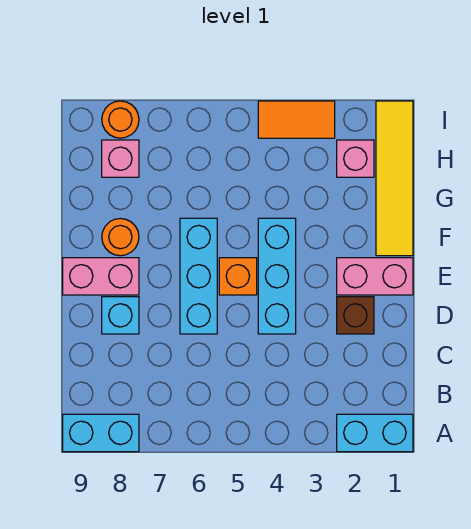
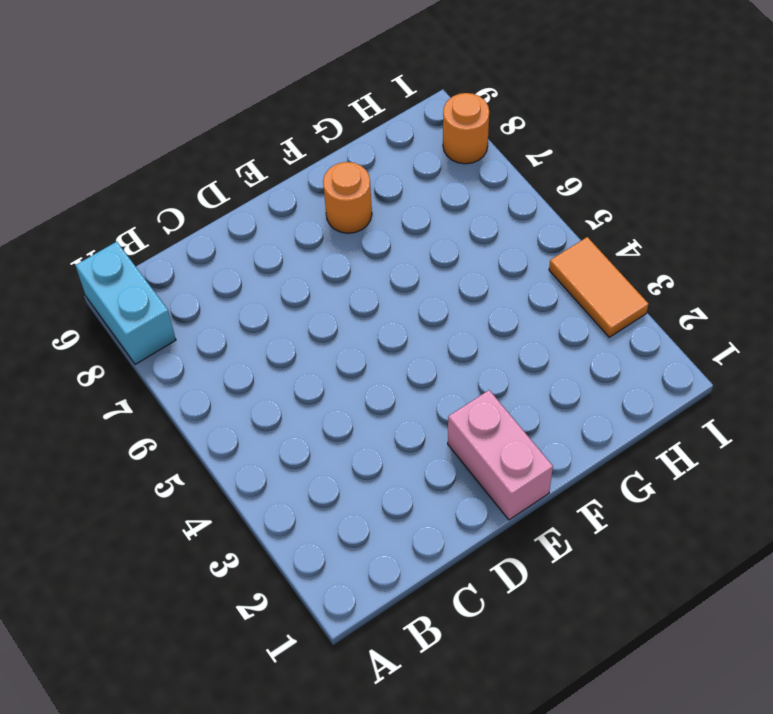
none -> cyan 1x2 brick [337,414,413,452]
none -> brown 1x1 brick [337,297,374,334]
none -> cyan 1x3 brick [258,218,296,334]

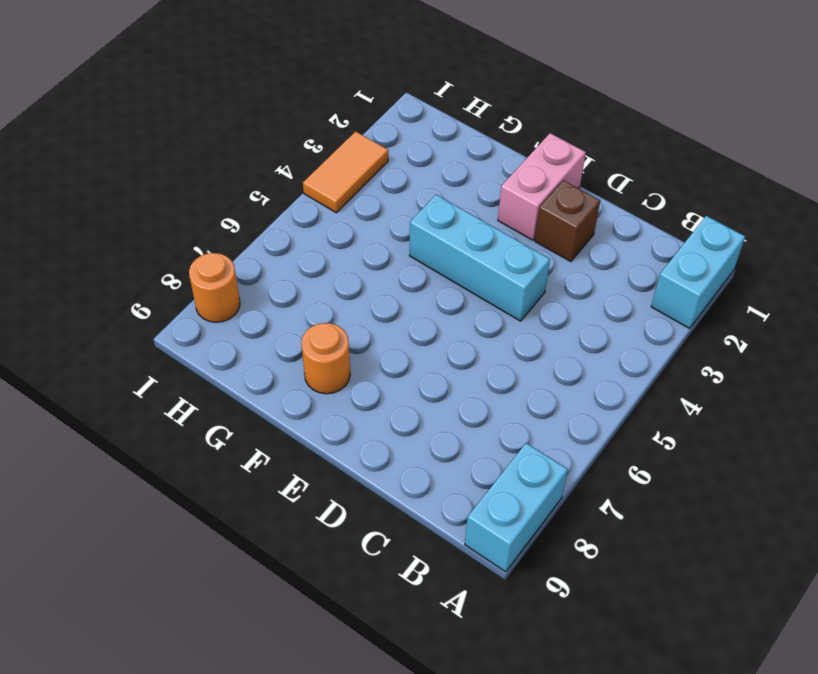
none -> cyan 1x3 brick [180,218,217,334]
none -> cyan 1x1 brick [102,297,139,334]
none -> orange 1x1 brick [219,258,257,295]

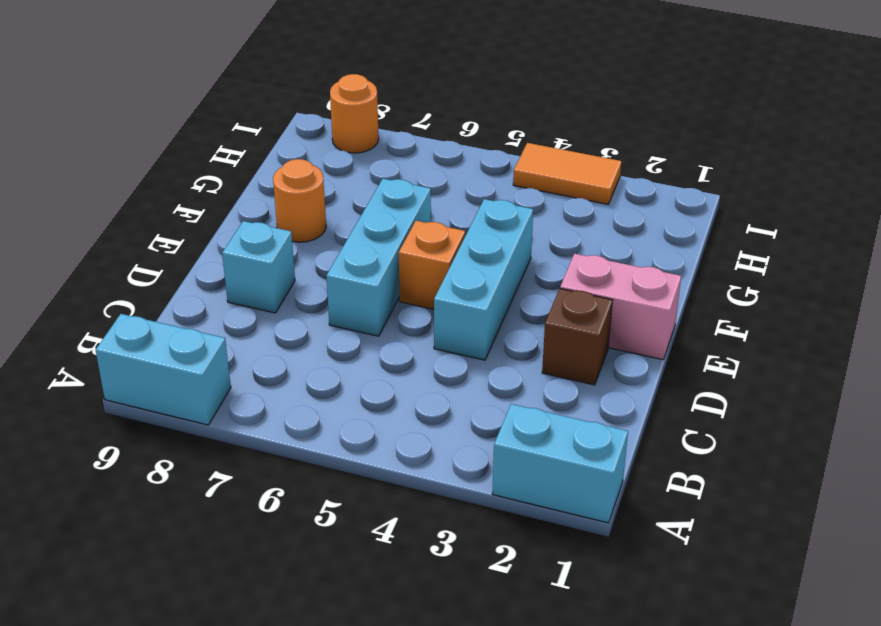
none -> pink 1x2 brick [63,258,139,295]
none -> yellow 1x4 tile [376,101,413,256]
none -> pink 1x1 brick [337,140,374,177]

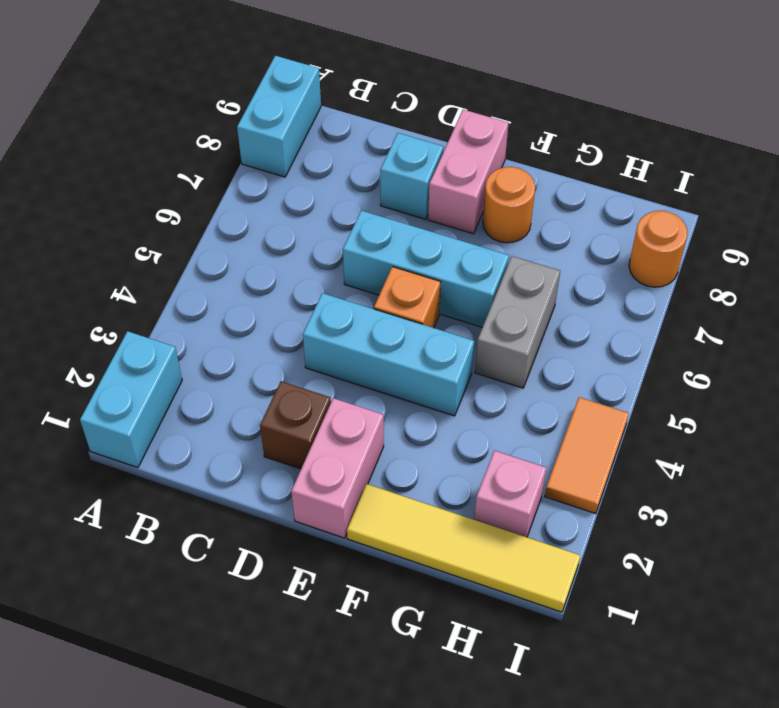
grey 1x2 brick [475,256,560,388] -> none
none -> pink 1x1 brick [102,140,139,177]

